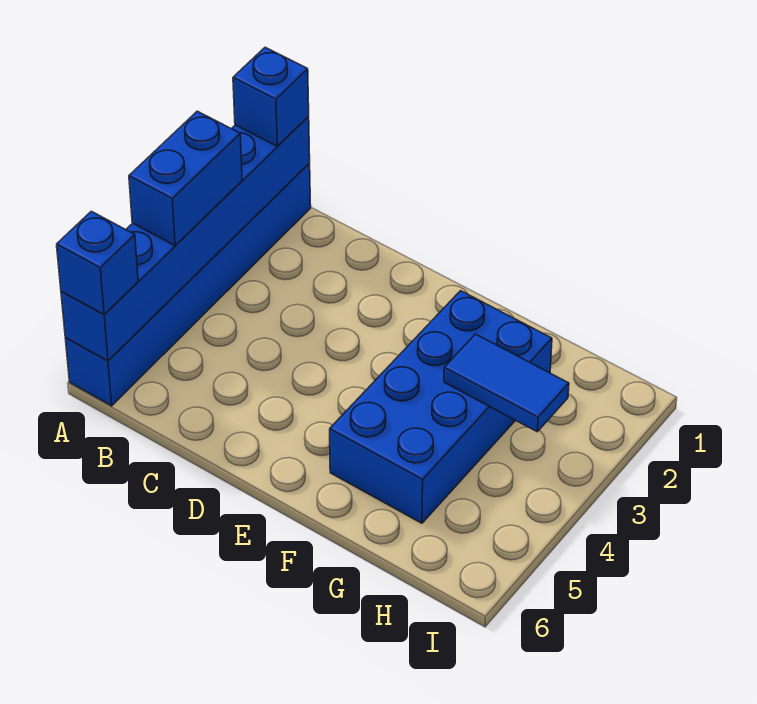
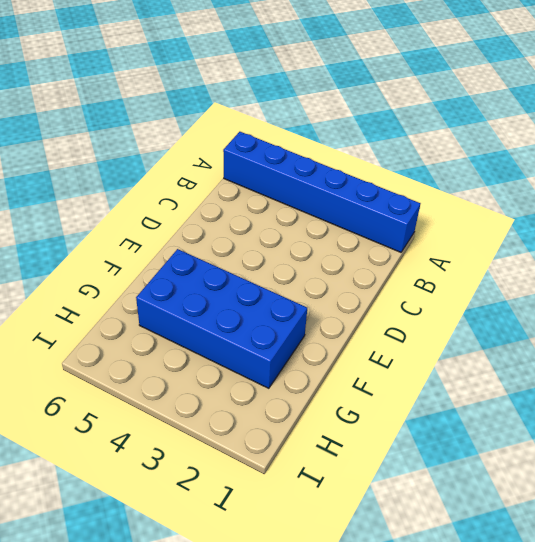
none -> blue 1x6 brick [61,117,310,361]
none -> blue 1x2 tile [444,334,569,432]

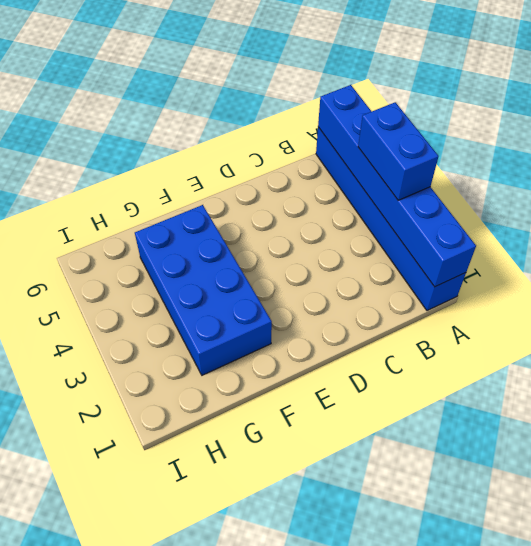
none -> blue 1x2 tile [444,334,569,432]
none -> blue 1x1 brick [233,47,309,146]

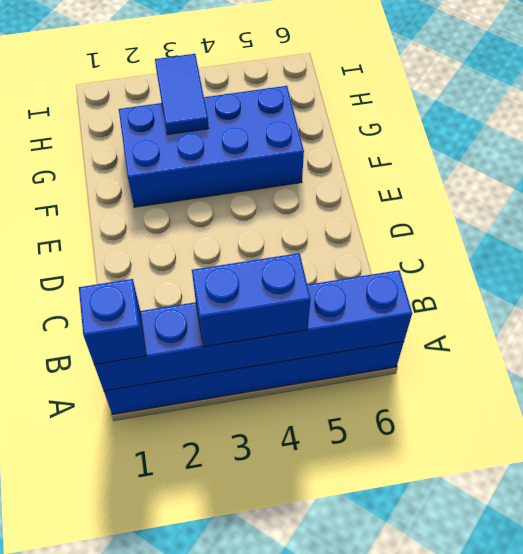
none -> blue 1x1 brick [57,211,138,315]

